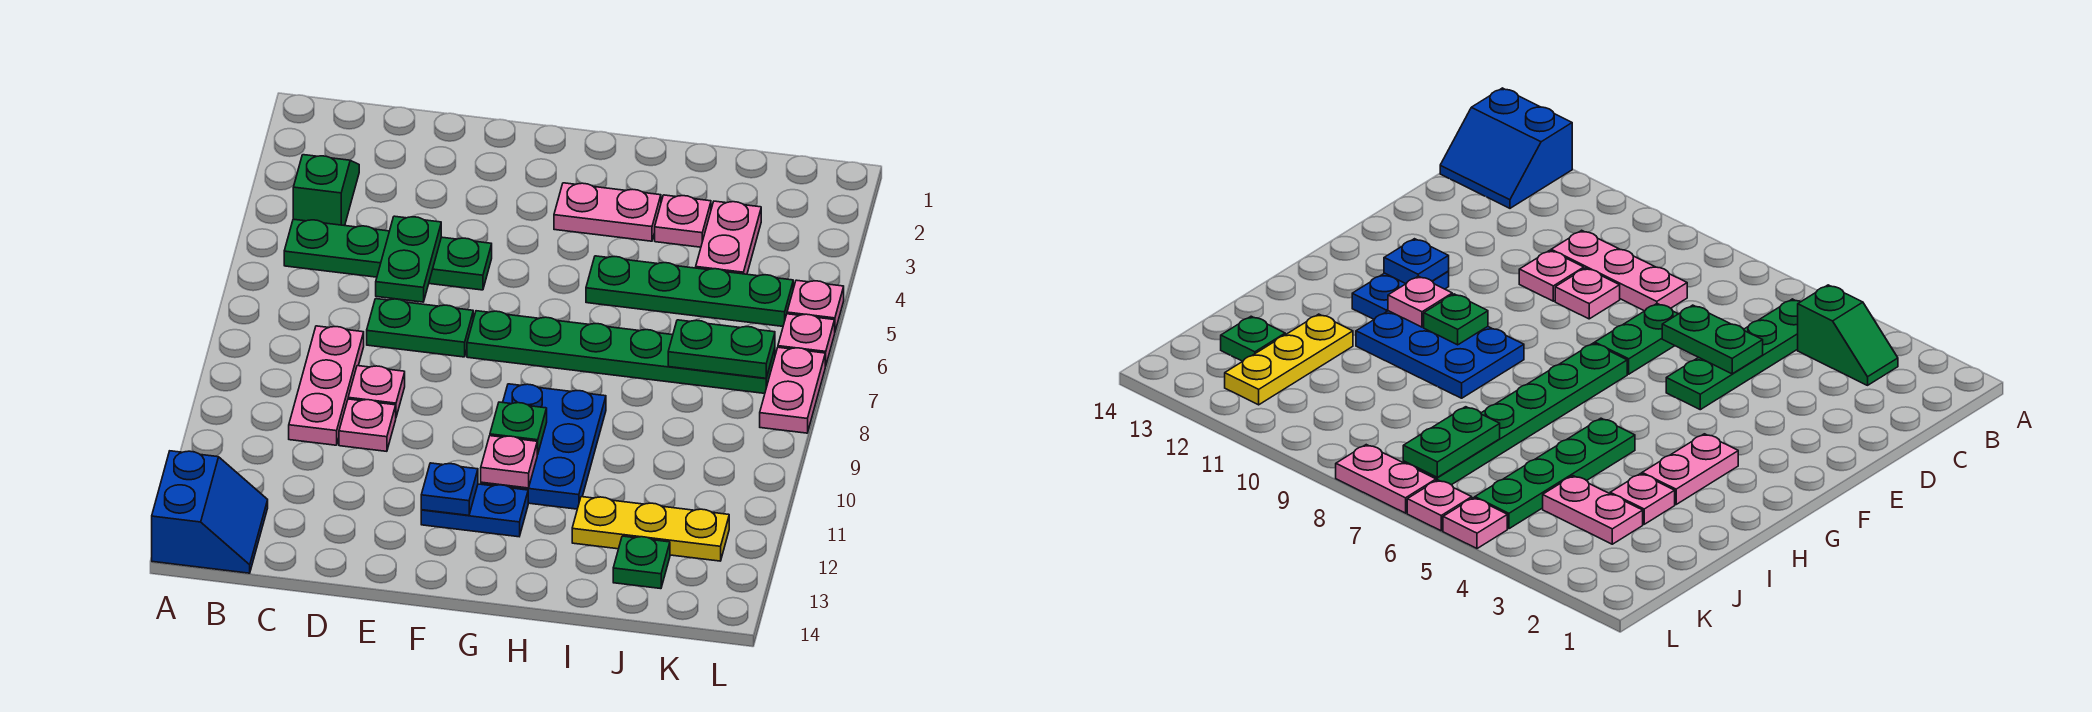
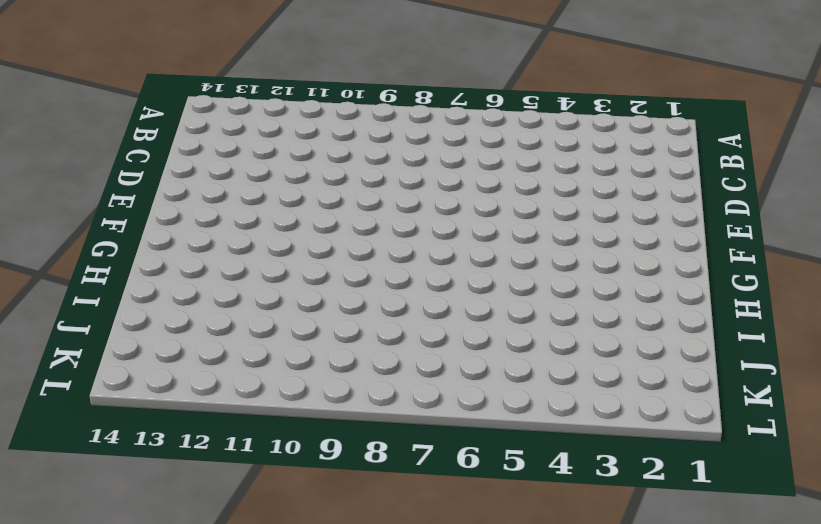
none -> blue 2x2 slope [152,451,268,573]
none -> green 1x2 slope [293,155,359,226]
none -> green 1x4 plate [284,219,492,290]

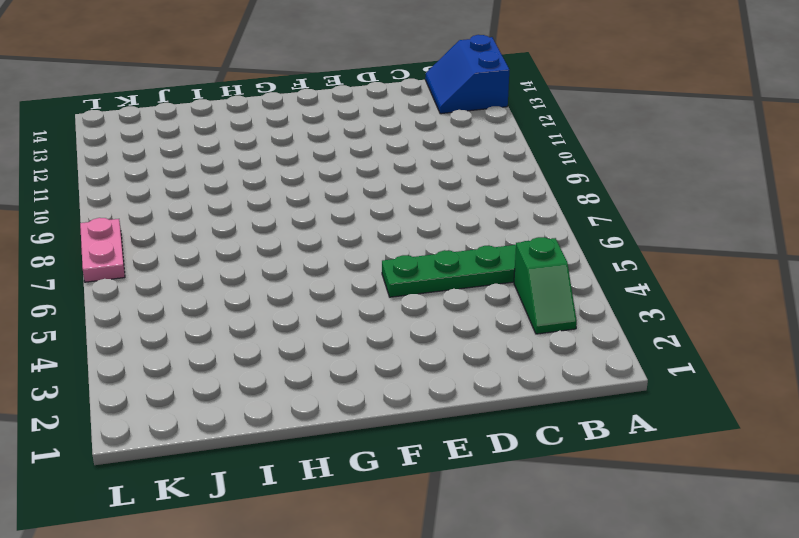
none -> pink 1x3 plate [289,326,364,445]
none -> green 1x2 plate [367,299,473,357]
none -> pink 1x1 plate [348,366,405,417]

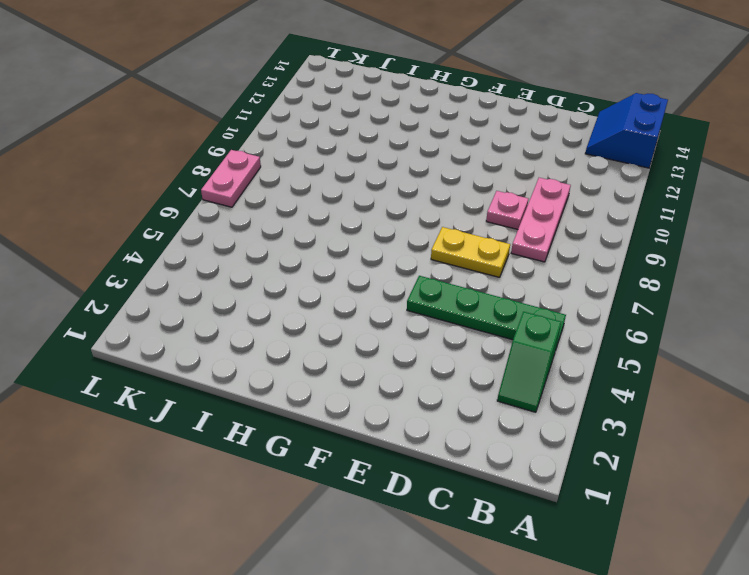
yellow 1x2 plate [431,227,510,277] -> green 1x2 plate [367,299,473,357]
none -> pink 1x1 plate [339,399,396,451]
none -> green 1x6 plate [467,311,775,393]
none -> blue 1x2 plate [421,484,528,537]

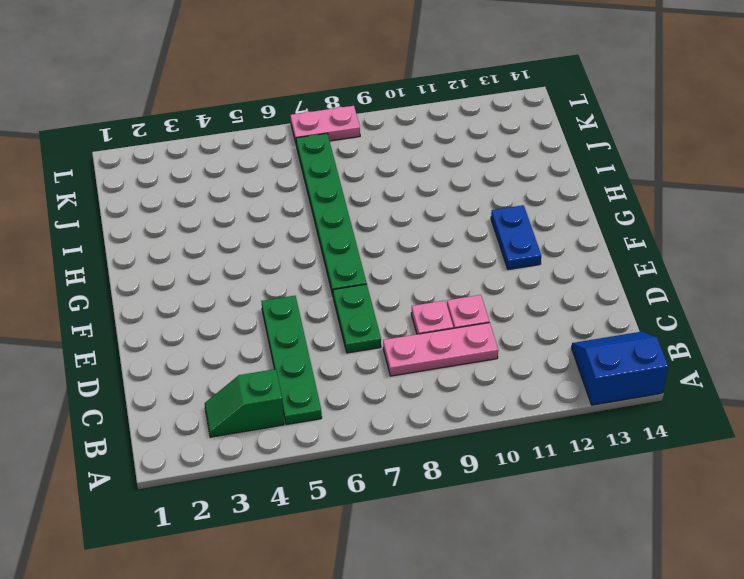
none -> pink 1x2 plate [554,183,661,241]
none -> blue 2x3 plate [481,384,606,509]
none -> green 1x4 plate [586,256,793,326]

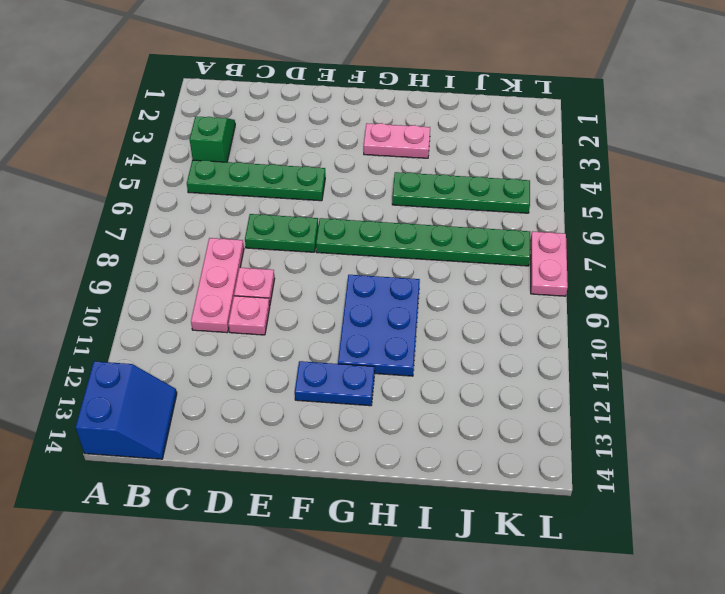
none -> pink 1x1 plate [655,195,711,247]
none -> yellow 1x3 plate [572,497,729,561]
none -> pink 1x2 plate [696,201,761,274]

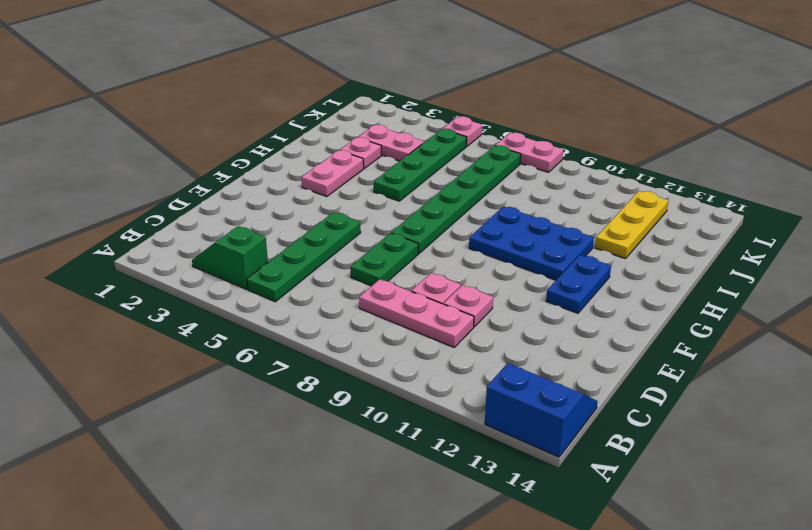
none -> green 1x1 plate [613,536,670,589]
none -> pink 1x1 plate [778,314,835,366]
none -> green 1x2 plate [376,216,441,302]

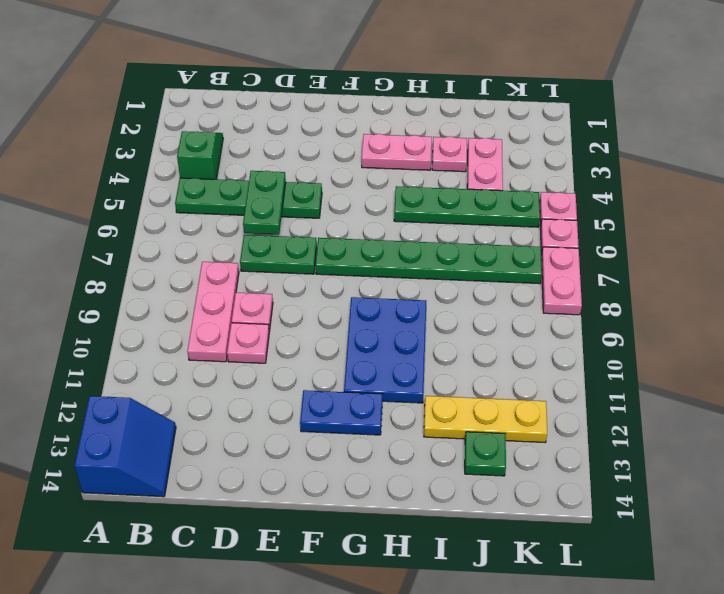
none -> blue 1x1 plate [421,463,478,515]
none -> green 1x1 plate [490,402,547,454]
none -> pink 1x1 plate [481,436,538,488]

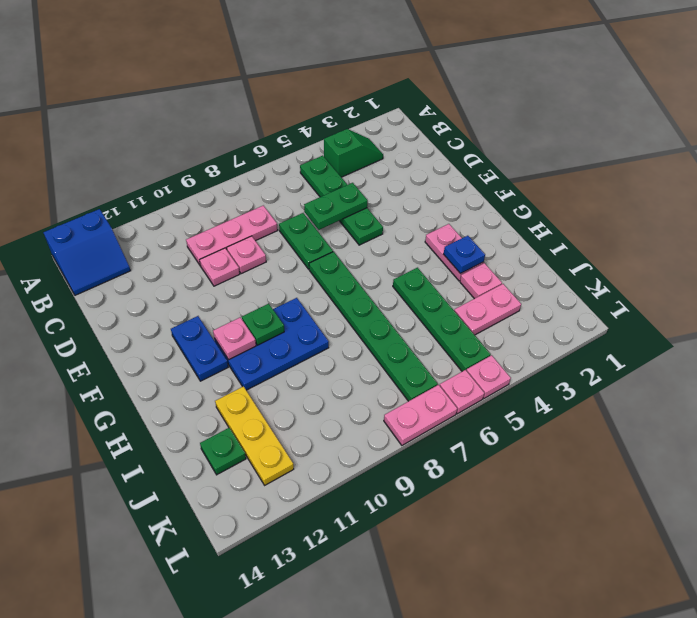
blue 1x1 plate [444,236,485,274] -> blue 1x1 plate moved to [421,463,478,515]
none -> green 1x2 plate [668,320,775,378]

